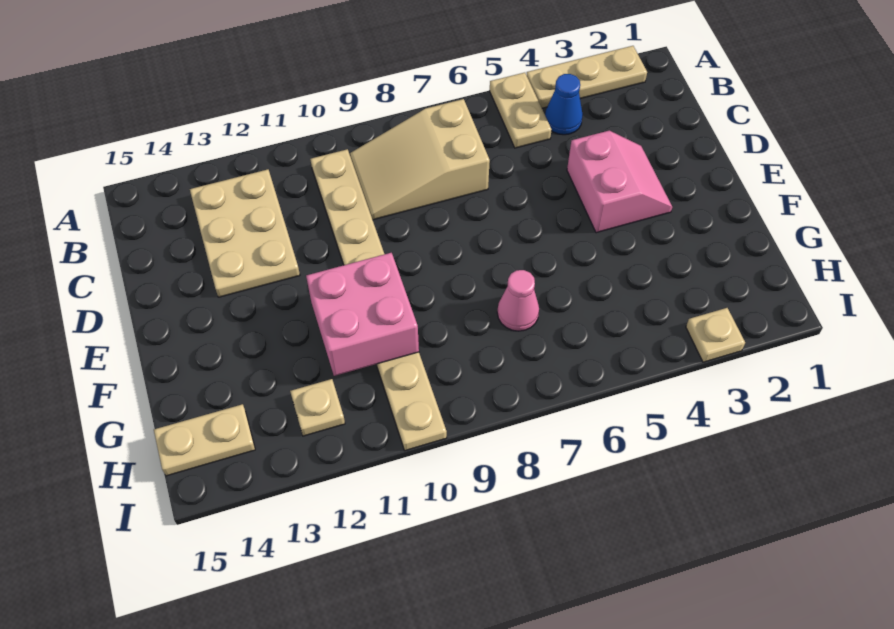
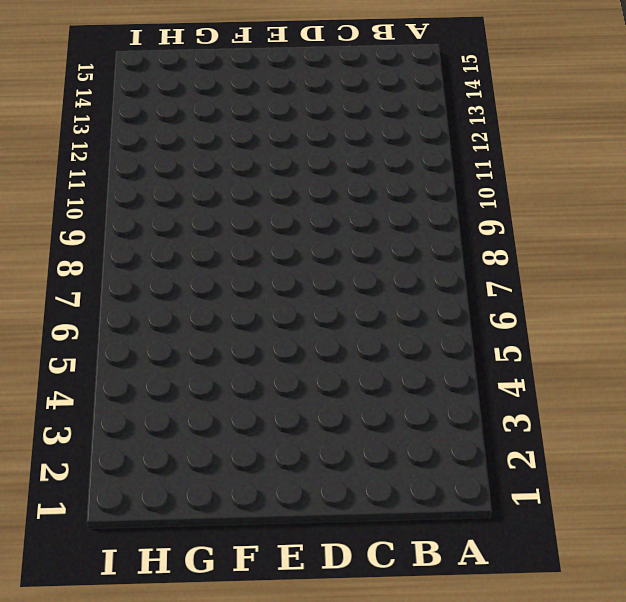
none -> tan 1x3 plate [527,46,647,108]
none -> tan 1x2 plate [490,73,552,148]
none -> blue 1x1 cone [545,74,583,135]

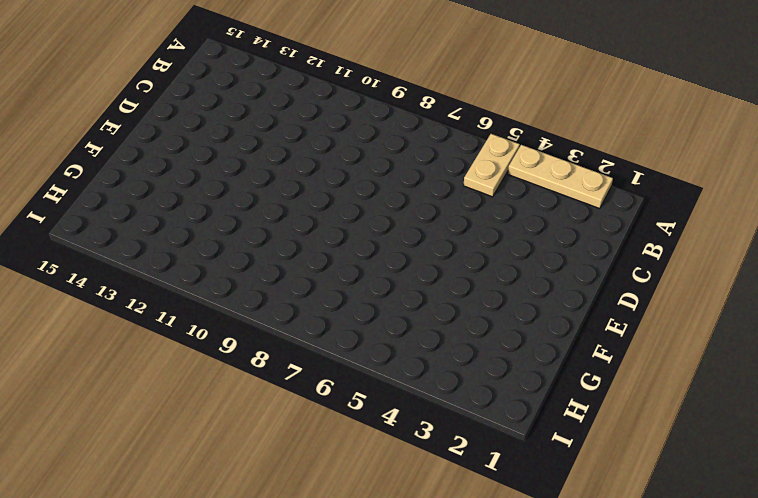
none -> blue 1x1 cone [545,74,583,135]
none -> tan 2x3 slope [350,99,490,220]
none -> tan 1x8 plate [310,149,447,451]

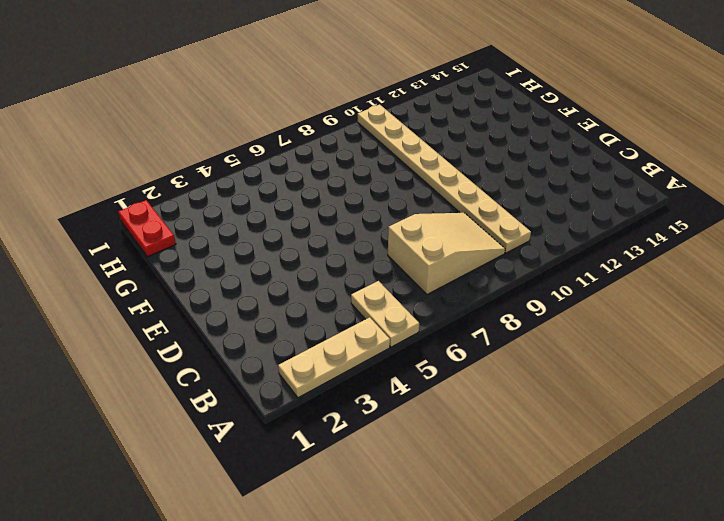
red 1x2 plate [119,200,176,257] -> none
none -> blue 1x1 cone [545,74,583,135]
none -> tan 2x3 plate [190,169,300,297]
none -> pink 2x2 slope [567,130,672,233]

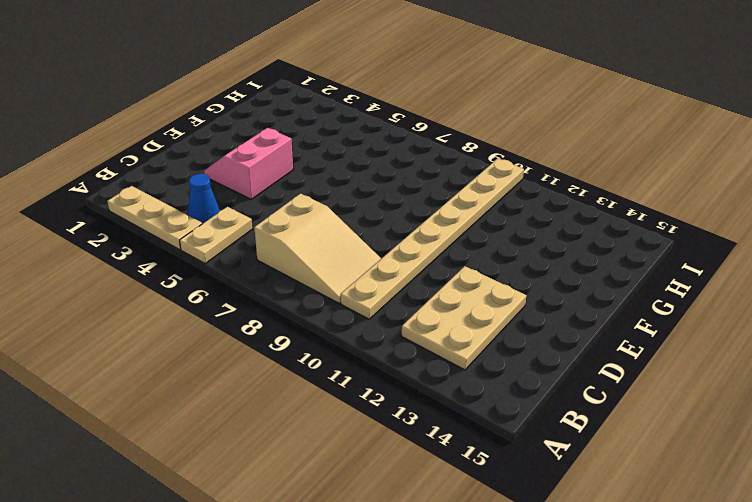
none -> pink 1x1 cone [497,270,539,331]
none -> tan 1x1 plate [290,379,345,436]
none -> tan 1x2 plate [154,404,255,476]

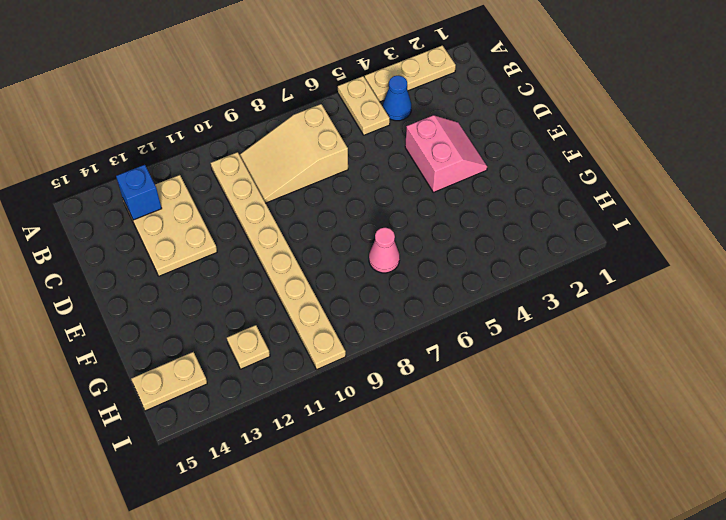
blue 1x1 brick [116,165,162,220] -> none
none -> tan 1x1 plate [686,308,745,362]
none -> pink 2x2 brick [306,253,419,376]

